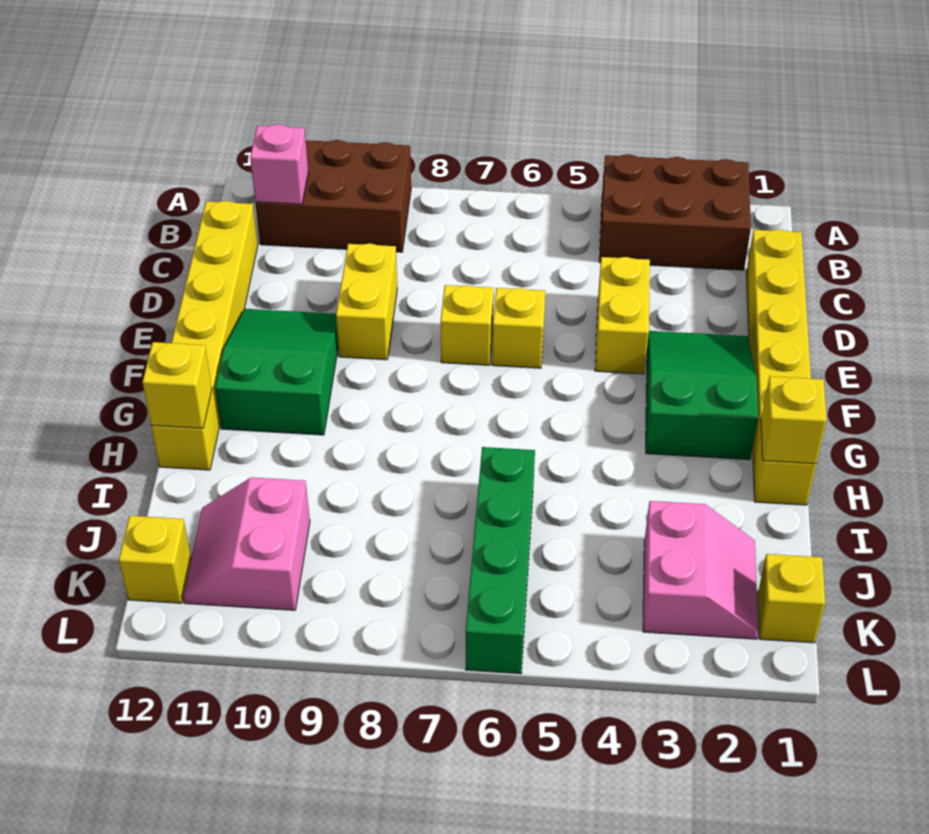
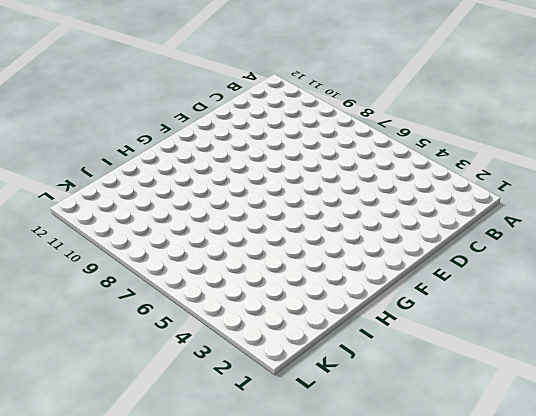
none -> brown 2x3 brick [599,154,751,270]
none -> brown 2x3 brick [255,140,411,252]
none -> yellow 1x6 brick [746,229,816,505]

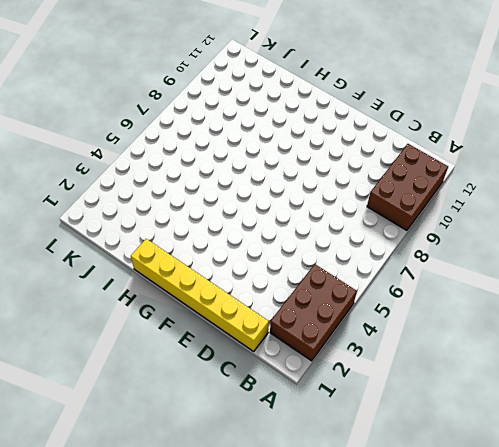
none -> yellow 1x6 brick [151,201,258,470]
none -> yellow 1x2 brick [595,257,650,374]
none -> yellow 1x2 brick [336,243,397,360]

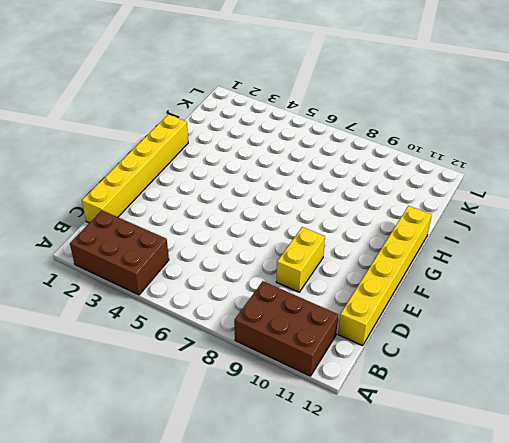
none -> yellow 1x2 brick [595,257,650,374]
none -> green 2x3 slope [646,331,758,460]
none -> yellow 1x1 brick [492,288,545,368]

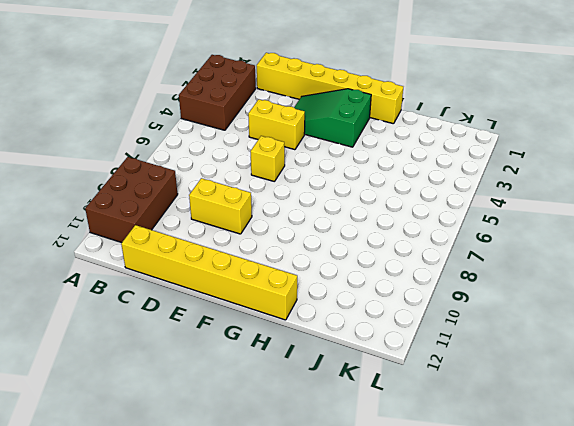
none -> yellow 1x1 brick [441,285,494,365]
none -> green 2x3 slope [215,309,338,435]
none -> green 1x4 brick [466,447,535,674]

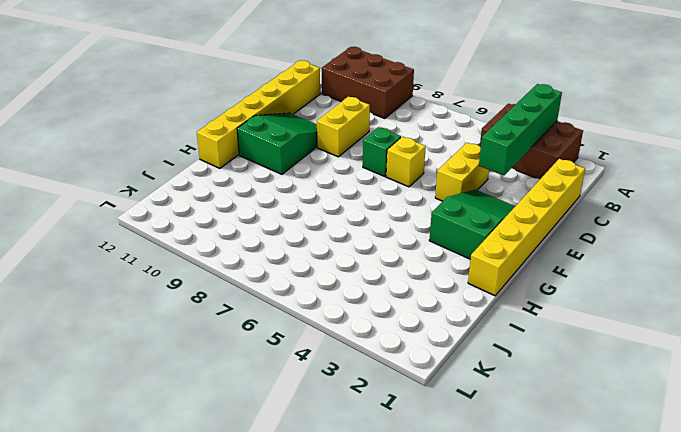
green 1x4 brick [479,84,562,176] -> green 1x4 brick moved to [466,447,535,674]
green 1x1 brick [363,127,401,177] -> yellow 1x1 brick [441,285,494,365]
none -> pink 2x2 slope [643,501,758,639]
none -> pink 2x2 slope [183,477,310,610]
none -> yellow 1x1 brick [758,554,825,643]

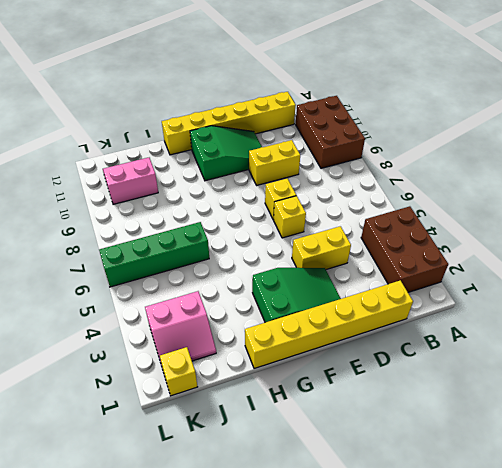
none -> yellow 1x1 brick [119,516,191,603]
none -> pink 1x1 brick [250,124,308,204]
none -> yellow 1x1 brick [761,376,826,464]

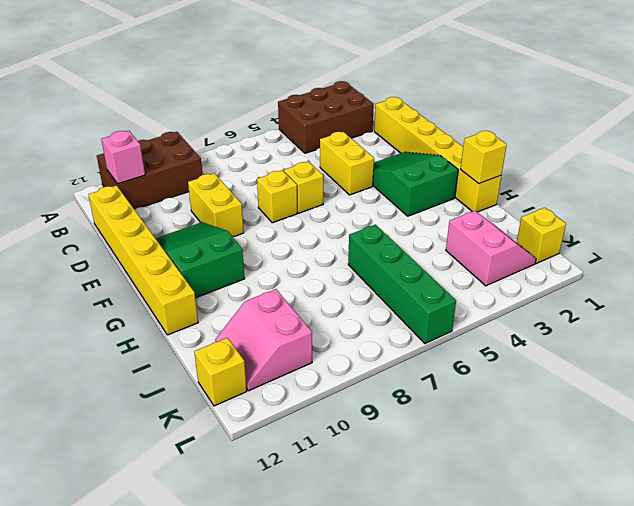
none -> yellow 1x1 brick [142,342,212,428]

